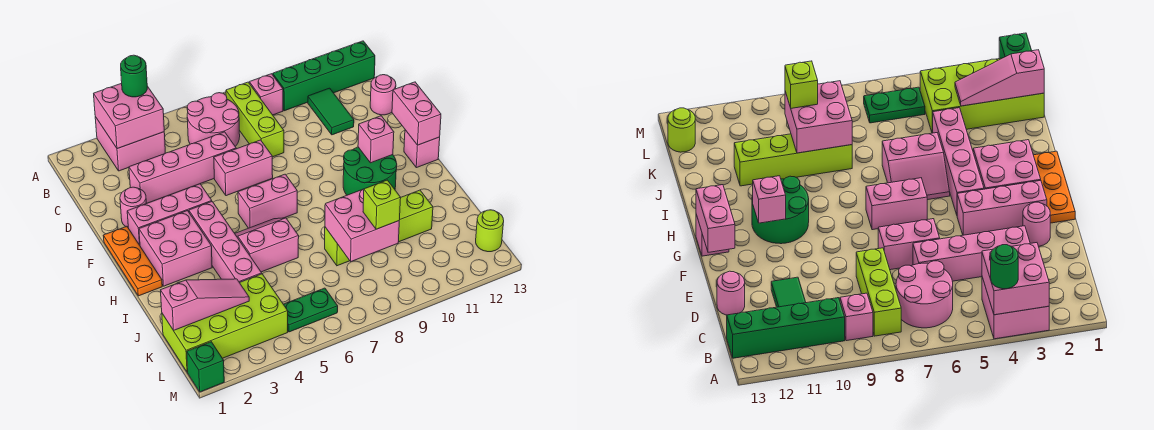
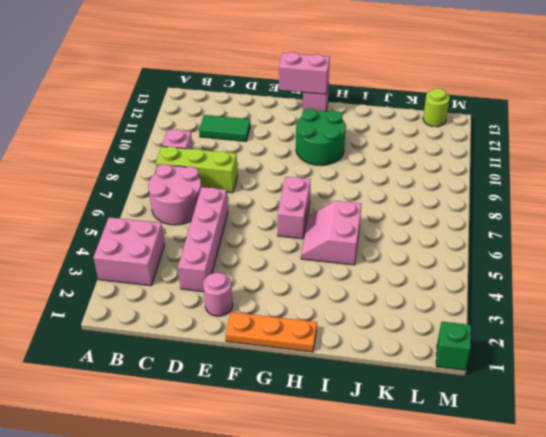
none -> green 1x4 brick [273,41,375,111]
none -> pink 1x1 round brick [370,75,396,115]
none -> pink 1x2 brick [214,140,273,196]
none -> pink 1x3 brick [127,184,212,245]

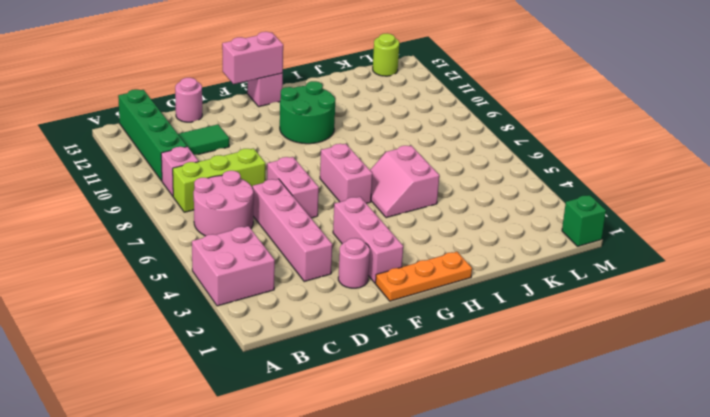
none -> pink 2x2 brick [139,211,212,286]
none -> pink 1x4 brick [189,202,262,283]
none -> lime 1x4 brick [325,190,433,266]
none -> lime 2x4 brick [162,274,288,372]

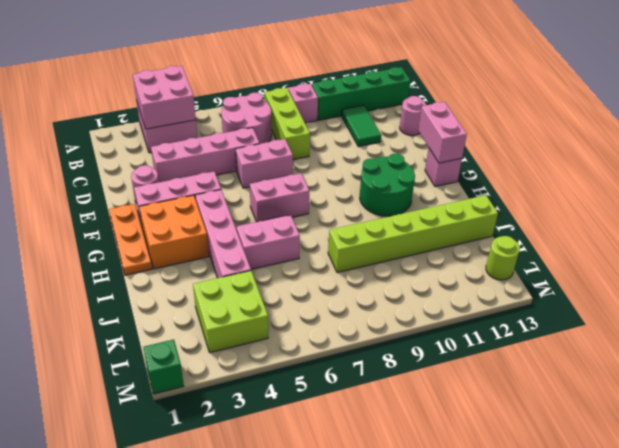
orange 2x2 brick [139,195,209,269] -> pink 2x2 brick [139,211,212,286]
lime 1x6 brick [328,195,498,273] -> lime 1x4 brick [325,190,433,266]
lime 2x2 brick [193,271,268,353] -> lime 2x4 brick [162,274,288,372]
none -> green 1x2 plate [283,288,338,332]
none -> pink 1x1 brick [358,116,394,163]
none -> pink 2x2 brick [325,189,399,262]
none -> pink 1x3 slope [161,279,249,330]

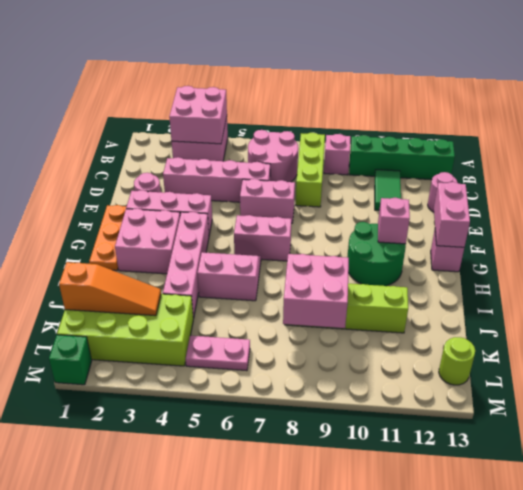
orange 1x3 slope [59,262,161,316] -> pink 1x3 slope [161,279,249,330]
pink 1x2 plate [186,336,250,371] -> green 1x2 plate [283,288,338,332]
none -> green 1x1 round brick [121,55,147,97]
none -> lime 1x1 brick [363,180,401,229]

